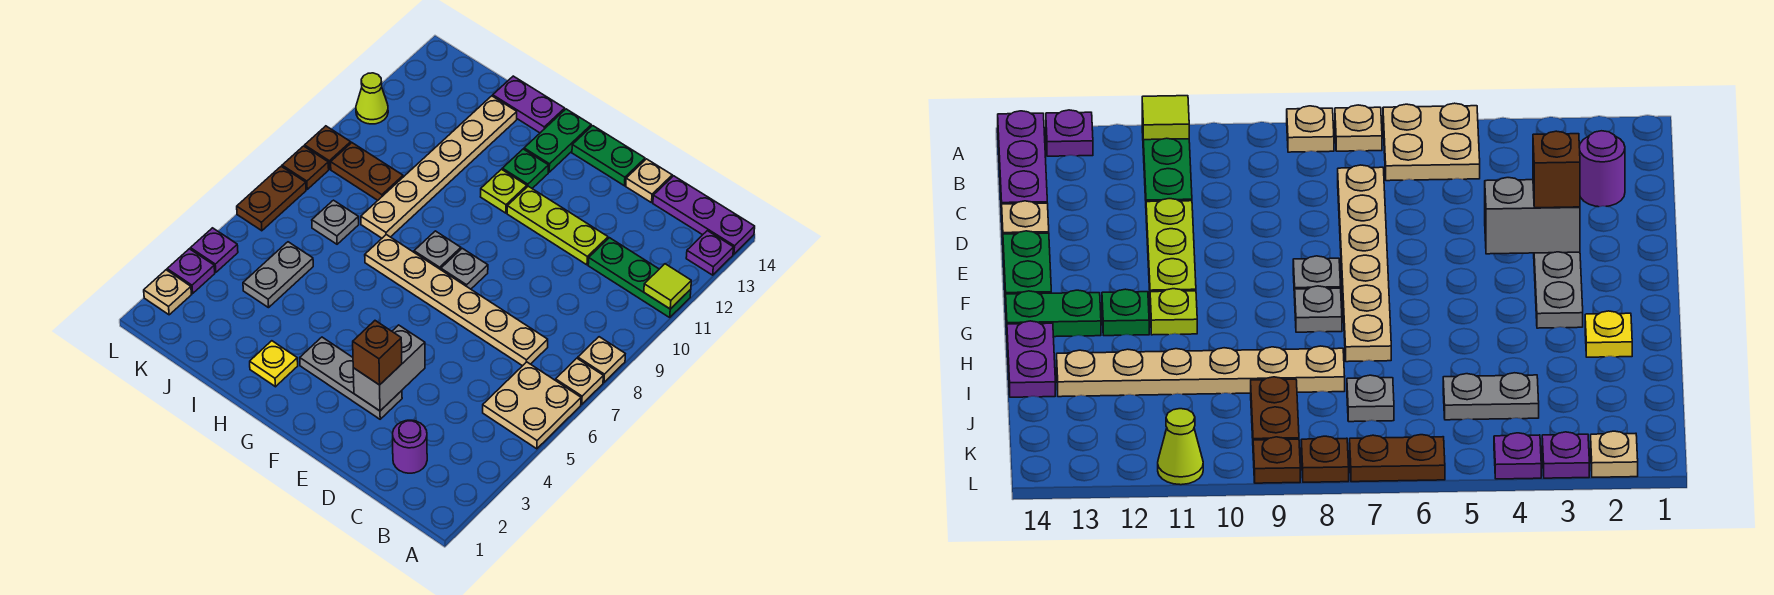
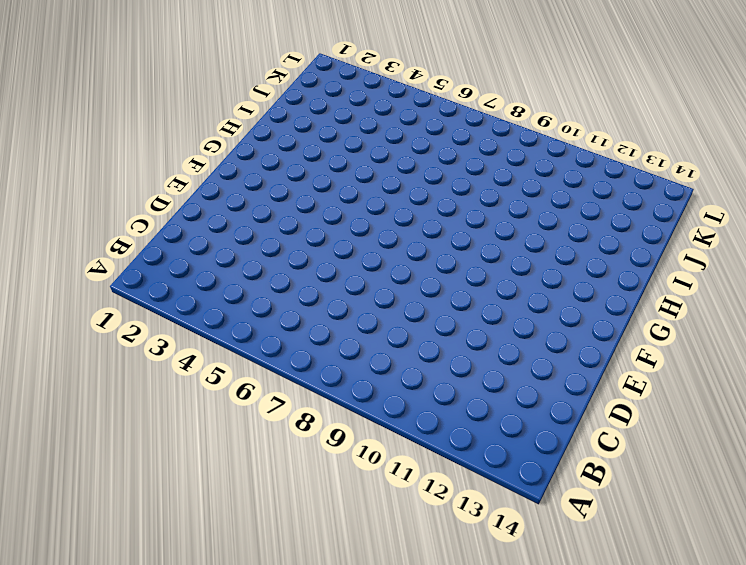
none -> tan 2x2 plate [483,362,581,449]
none -> tan 1x1 plate [556,358,603,404]
none -> tan 1x1 plate [578,337,625,382]
none -> green 1x3 plate [588,238,691,317]

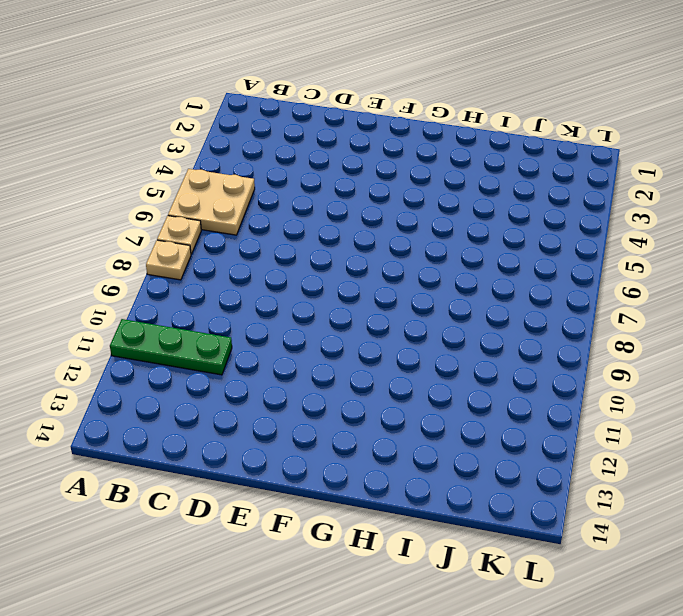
none -> purple 1x1 plate [686,231,734,275]
none -> purple 1x3 plate [653,176,755,254]
none -> purple 1x1 round brick [393,420,427,473]
none -> tan 1x6 plate [365,235,548,366]

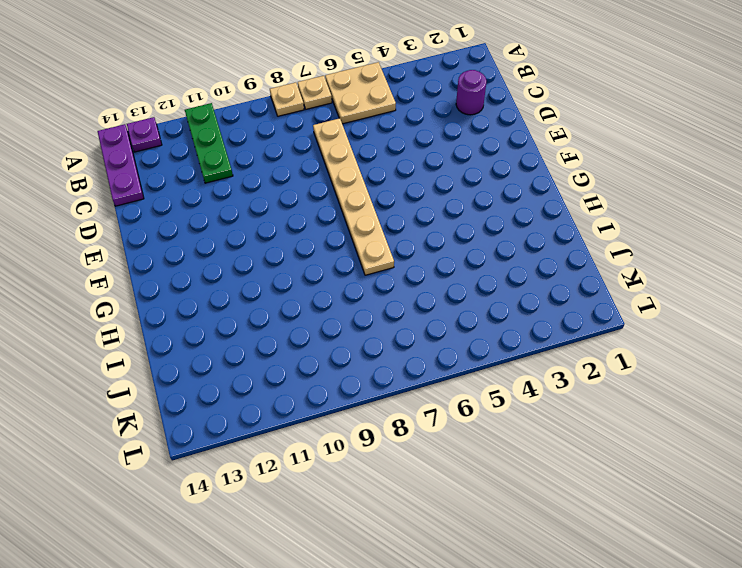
none -> lime 1x3 plate [507,186,608,265]
none -> tan 1x1 plate [626,159,672,203]
none -> grey 1x3 plate [300,337,402,419]
none -> green 1x2 plate [572,126,645,186]

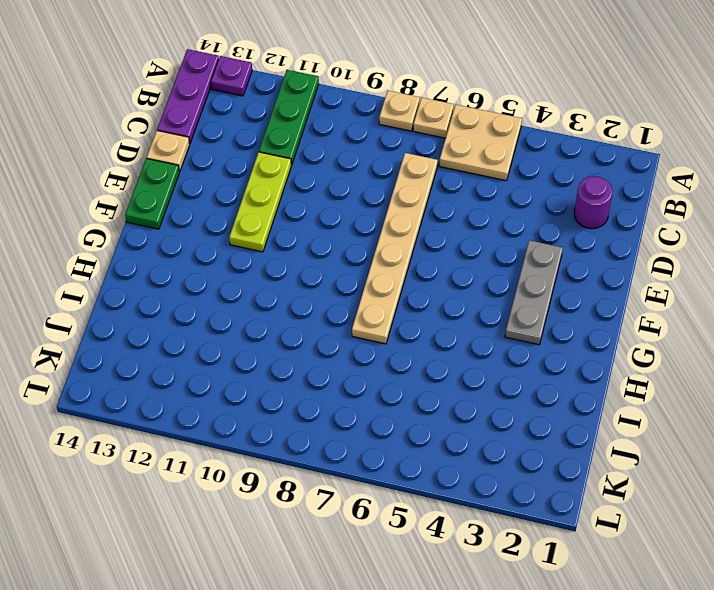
none -> grey 1x1 plate [441,248,488,289]
none -> grey 1x1 plate [414,231,461,270]
none -> lime 1x1 plate [481,169,527,213]
none -> green 1x1 plate [502,149,549,188]

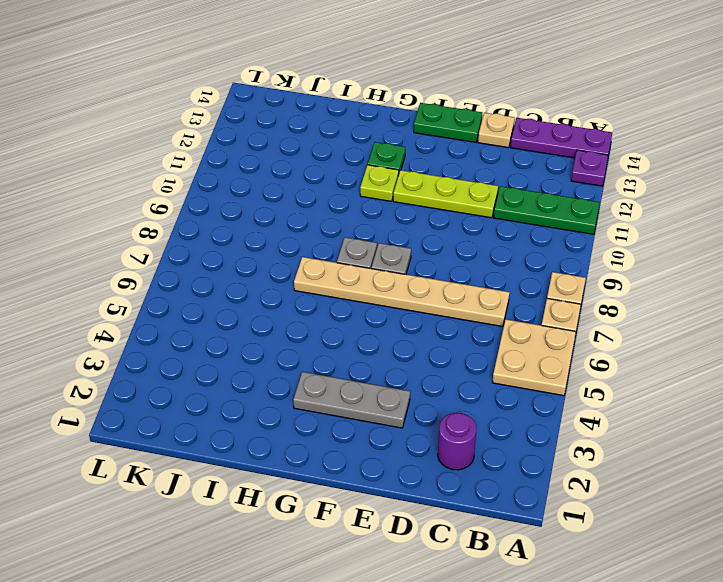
none -> green 1x2 plate [524,109,591,172]
none -> yellow 1x1 plate [250,341,298,387]
none -> purple 1x2 plate [493,76,565,133]
none -> tan 1x6 plate [361,96,517,238]

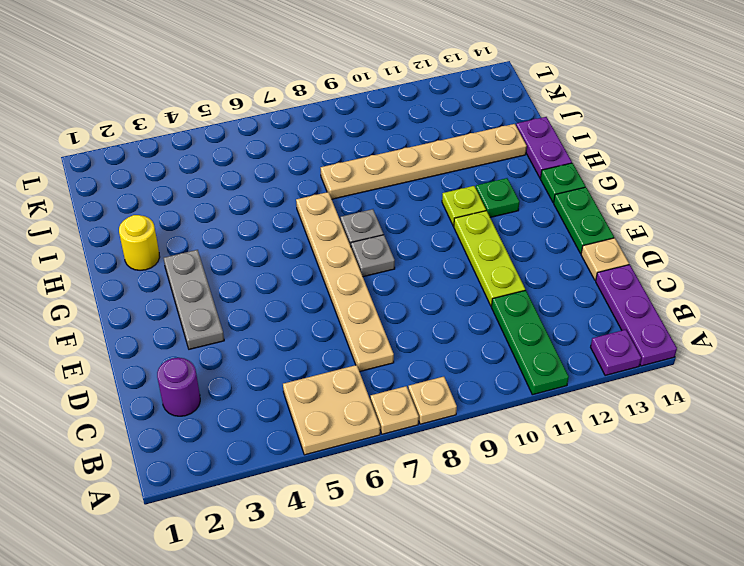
green 1x1 plate [540,163,586,203] -> green 1x2 plate [524,109,591,172]
yellow 1x1 round brick [119,215,160,270] -> yellow 1x1 plate [250,341,298,387]
none -> grey 1x2 plate [243,242,313,308]
none -> grey 1x1 plate [312,200,359,244]
none -> brown 1x2 plate [331,143,403,200]
none -> tan 1x1 plate [144,270,192,315]

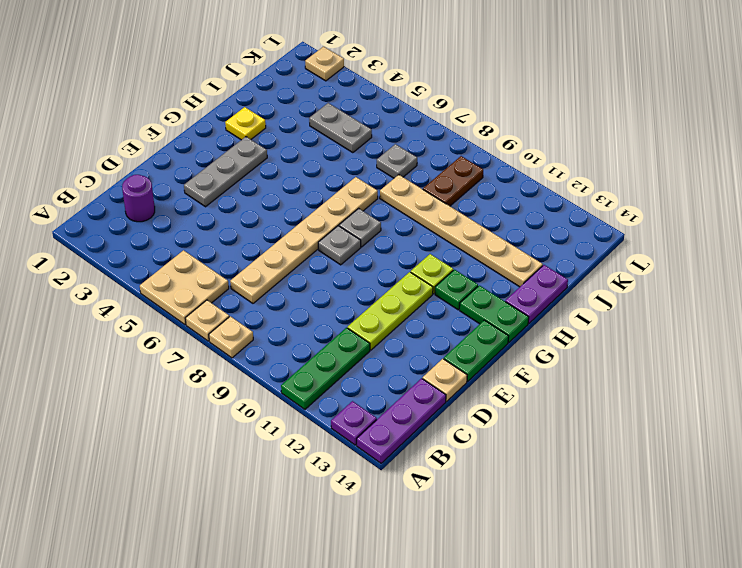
none -> purple 1x1 plate [167,249,215,293]
none -> purple 1x1 plate [191,228,238,272]
none -> brown 1x2 plate [237,166,306,231]
none -> brown 1x1 plate [282,146,329,189]

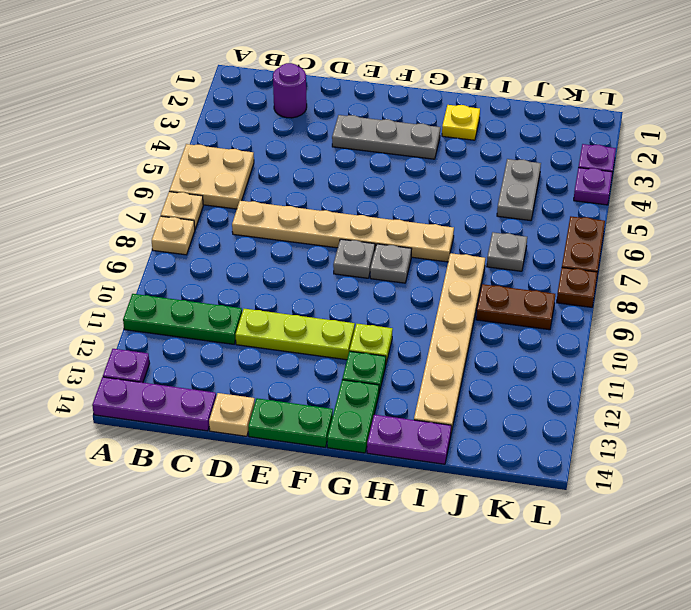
none -> tan 1x1 plate [144,270,192,315]
none -> brown 1x1 plate [305,126,351,169]
none -> lime 1x1 cone [356,73,388,124]
none -> lime 1x1 tile [644,264,691,309]

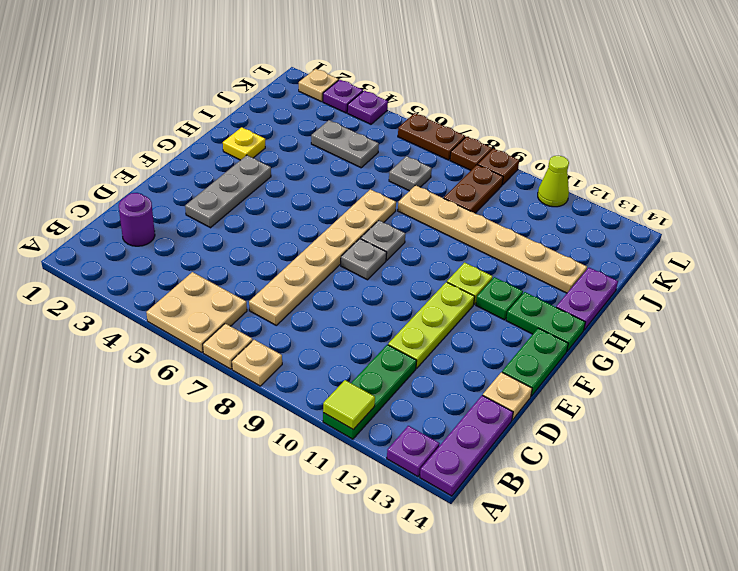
none -> grey 1x2 brick [353,325,425,411]
none -> brown 1x1 brick [353,321,402,385]

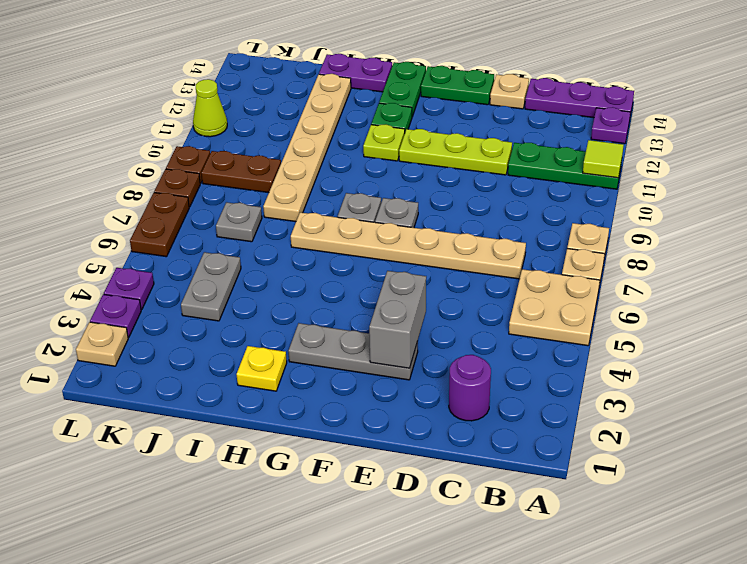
none -> brown 1x1 brick [353,321,402,385]

